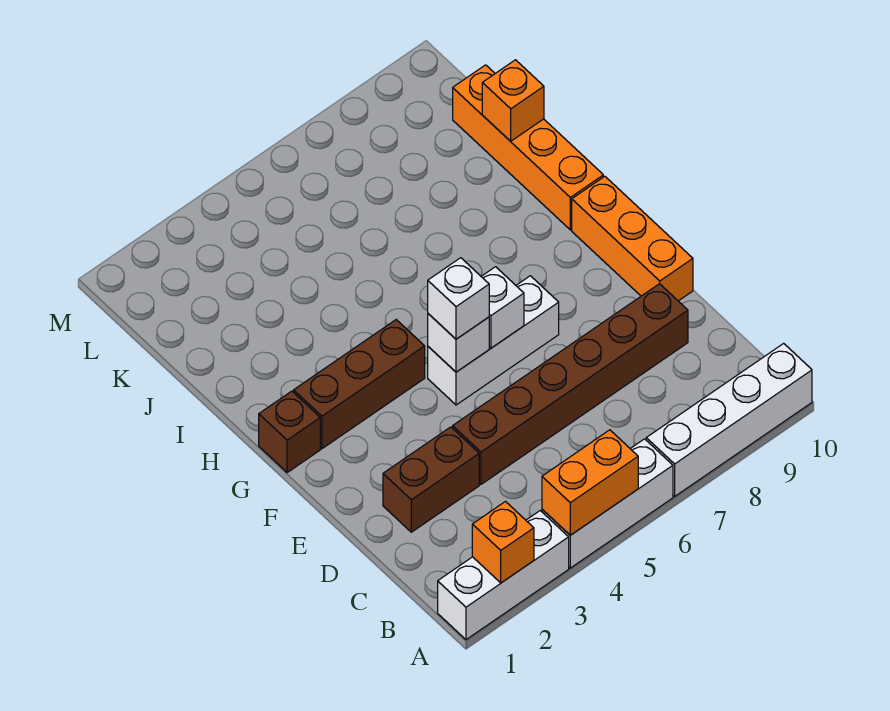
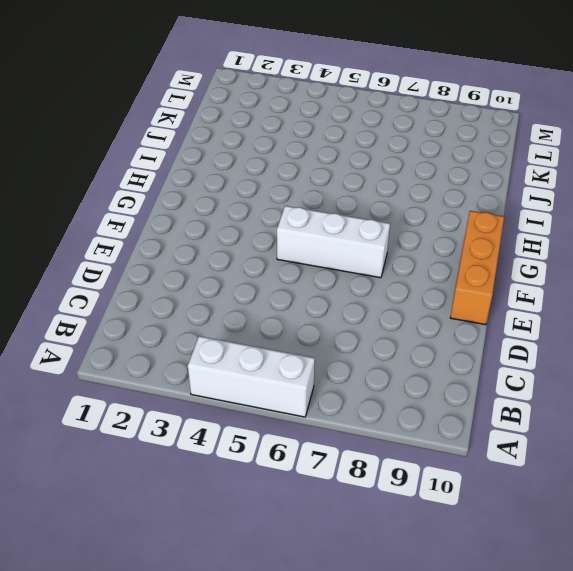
none -> white 1x3 brick [438,511,569,640]
none -> white 1x4 brick [646,343,812,496]
none -> brown 1x2 brick [383,427,479,532]

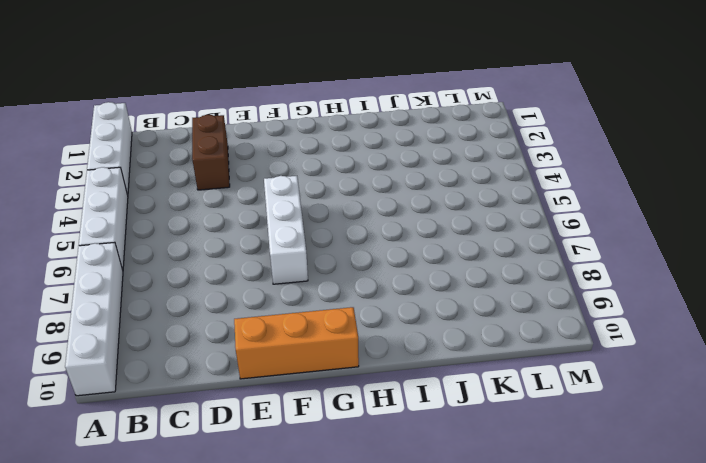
none -> brown 1x6 brick [453,284,688,484]
none -> brown 1x1 brick [259,391,320,473]
none -> brown 1x3 brick [294,320,425,449]

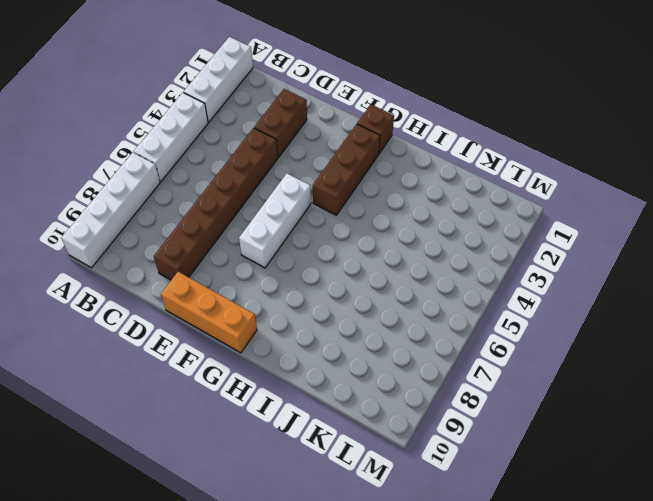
none -> orange 1x4 brick [453,65,603,230]
none -> orange 1x1 brick [472,502,534,583]
none -> orange 1x2 brick [542,430,638,535]

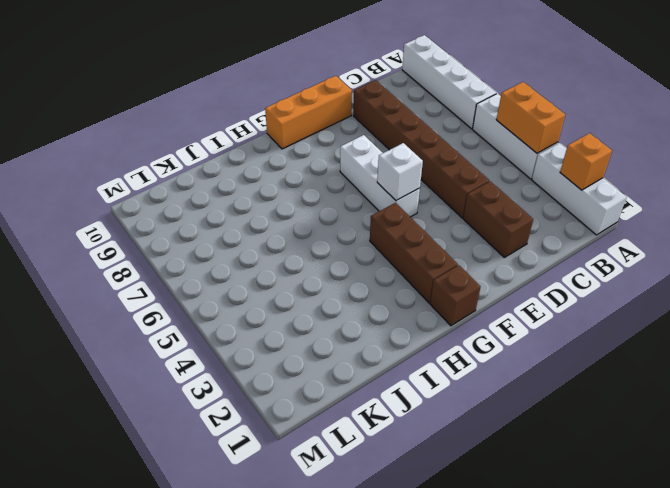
none -> orange 1x4 brick [453,65,603,230]
none -> white 1x1 brick [481,267,524,348]
none -> orange 1x1 brick [482,60,544,141]

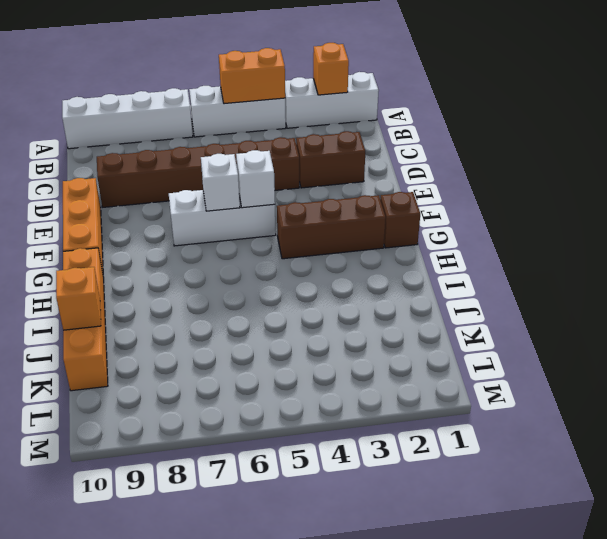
none -> white 1x1 brick [428,258,489,339]

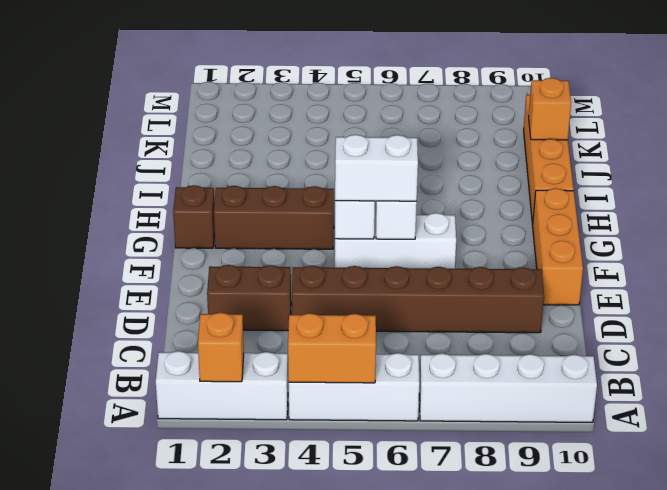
white 1x2 brick [335,135,418,201] -> white 1x1 brick [428,258,489,339]

